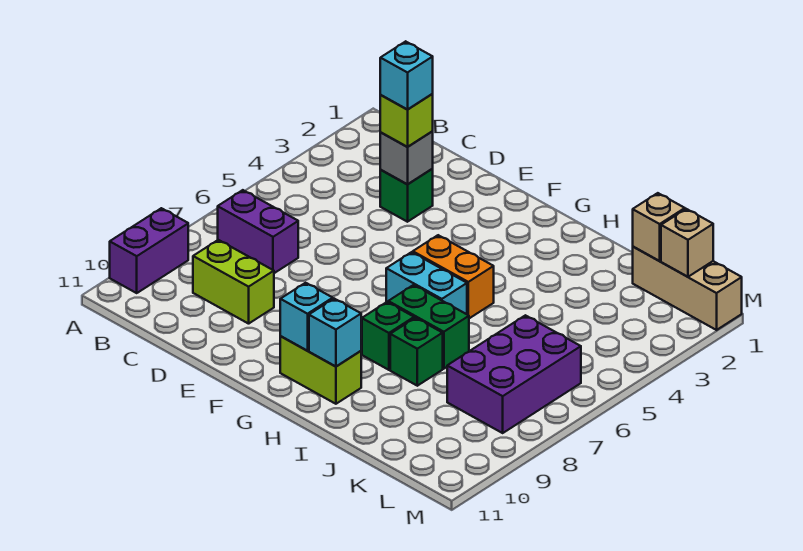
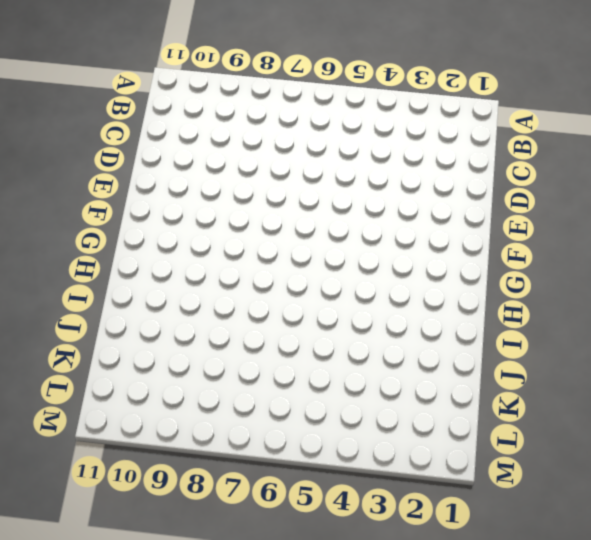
none -> purple 1x2 brick [110,208,188,293]
none -> purple 1x2 brick [218,190,298,273]
none -> lime 1x2 brick [193,240,274,324]

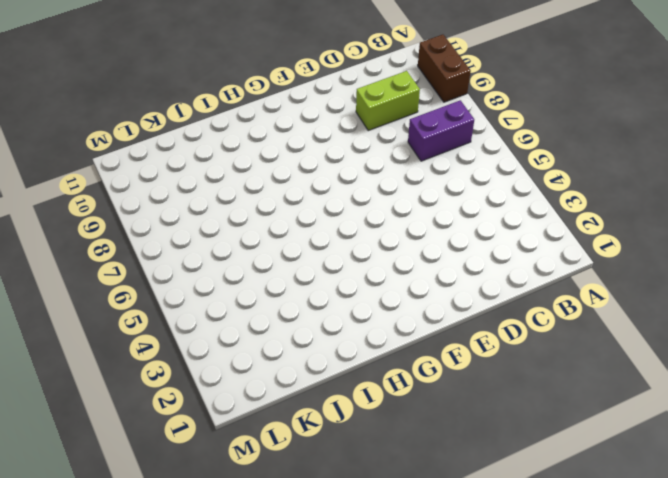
brown 1x2 brick [418,35,471,102] -> purple 1x2 brick [110,208,188,293]
none -> green 1x1 brick [380,169,433,222]
none -> orange 1x2 brick [413,235,494,318]
none -> cyan 1x2 brick [386,252,467,314]

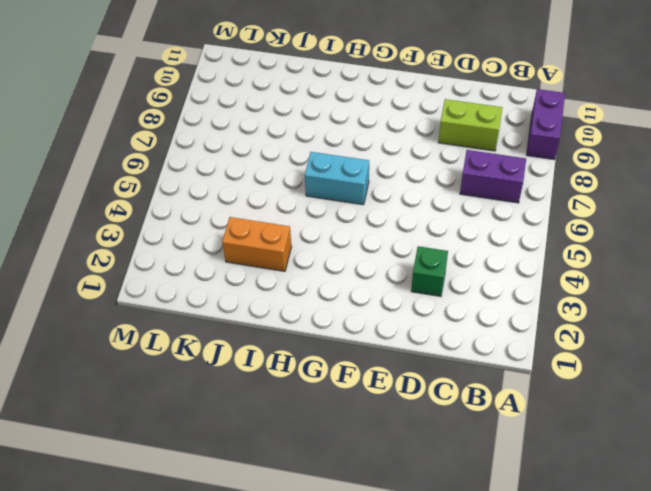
orange 1x2 brick [222,217,292,271] -> orange 1x2 brick moved to [413,235,494,318]
none -> lime 1x2 brick [280,336,361,404]
none -> green 1x2 brick [388,285,469,369]
none -> green 1x1 brick [362,302,414,370]

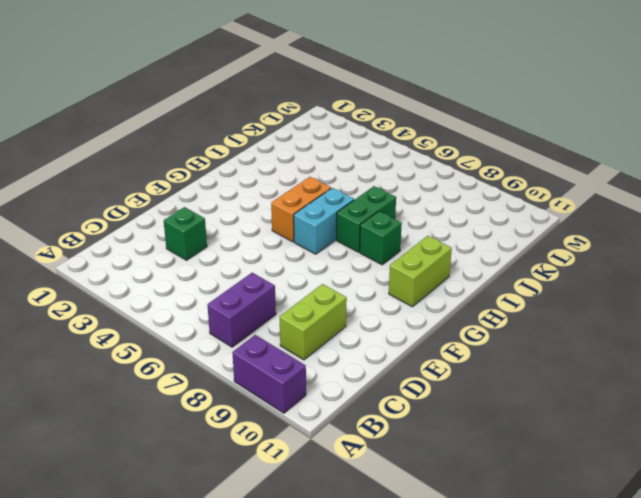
none -> green 1x1 brick [390,318,443,386]
none -> tan 1x3 brick [633,247,742,330]
none -> purple 2x3 brick [447,315,581,433]

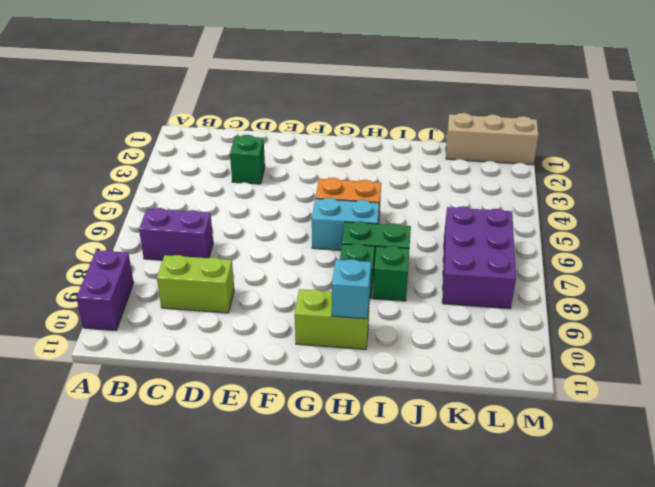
none -> grey 1x1 brick [380,131,433,184]
none -> cyan 1x1 brick [280,283,333,351]
none -> tan 1x1 brick [633,193,685,261]

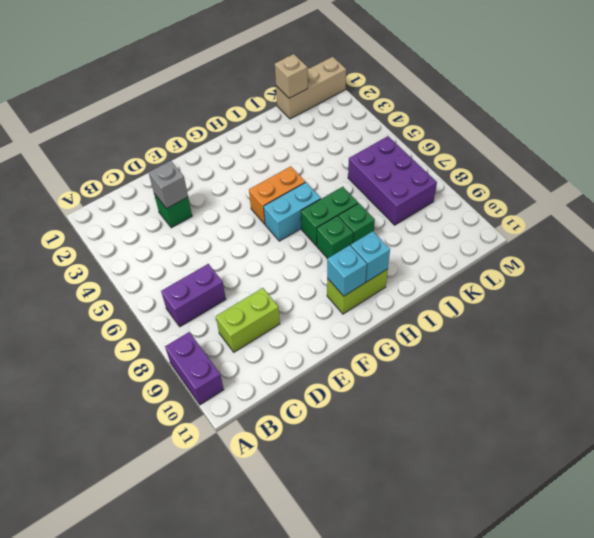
none -> tan 1x1 brick [661,209,713,277]
none -> lime 1x1 brick [380,94,433,147]
none -> cyan 1x1 brick [380,41,433,110]

